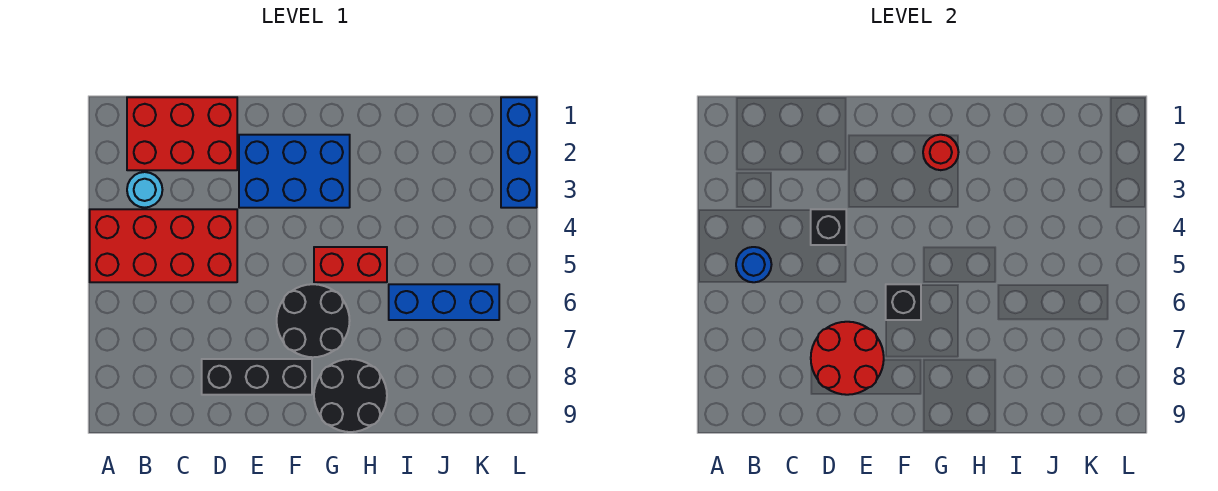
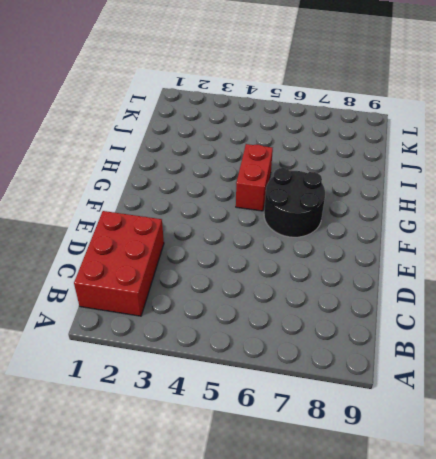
none -> red 2x4 brick [90,209,237,282]
none -> cyan 1x1 round brick [127,172,162,208]
none -> black 1x3 brick [202,359,312,395]

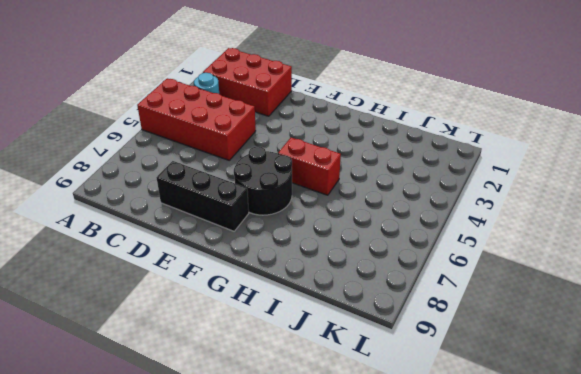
none -> blue 2x3 brick [239,135,350,208]
none -> black 2x2 round brick [314,359,387,432]
none -> blue 1x3 brick [389,284,499,320]

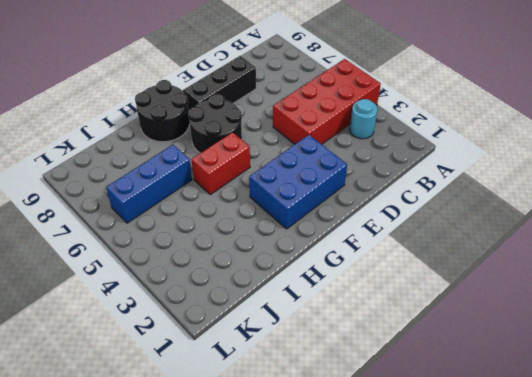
none -> red 2x3 brick [127,97,237,170]
none -> blue 1x3 brick [501,97,537,208]
none -> blue 1x1 round brick [736,247,772,282]

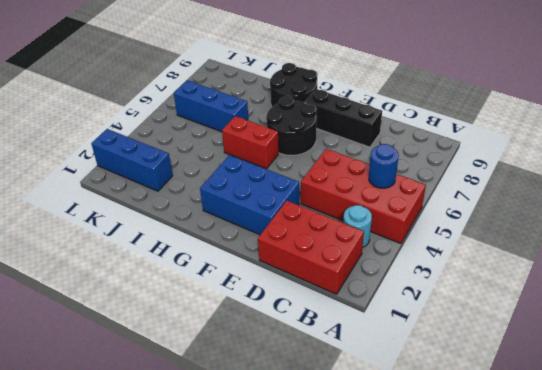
blue 1x3 brick [91,129,173,191] -> blue 1x3 brick turned to [501,97,537,208]
none -> black 1x1 brick [811,209,846,245]
none -> red 2x2 round brick [811,322,884,395]
none -> black 1x1 brick [886,284,921,320]

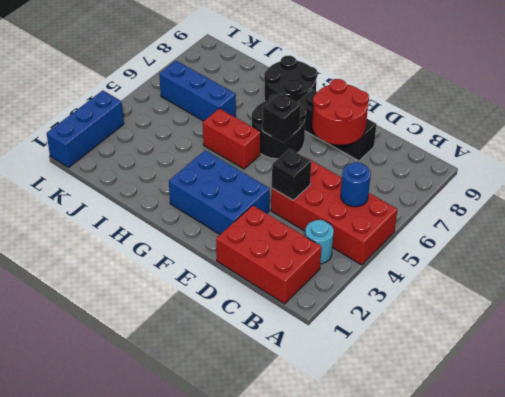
none -> red 1x1 round brick [923,135,959,170]

